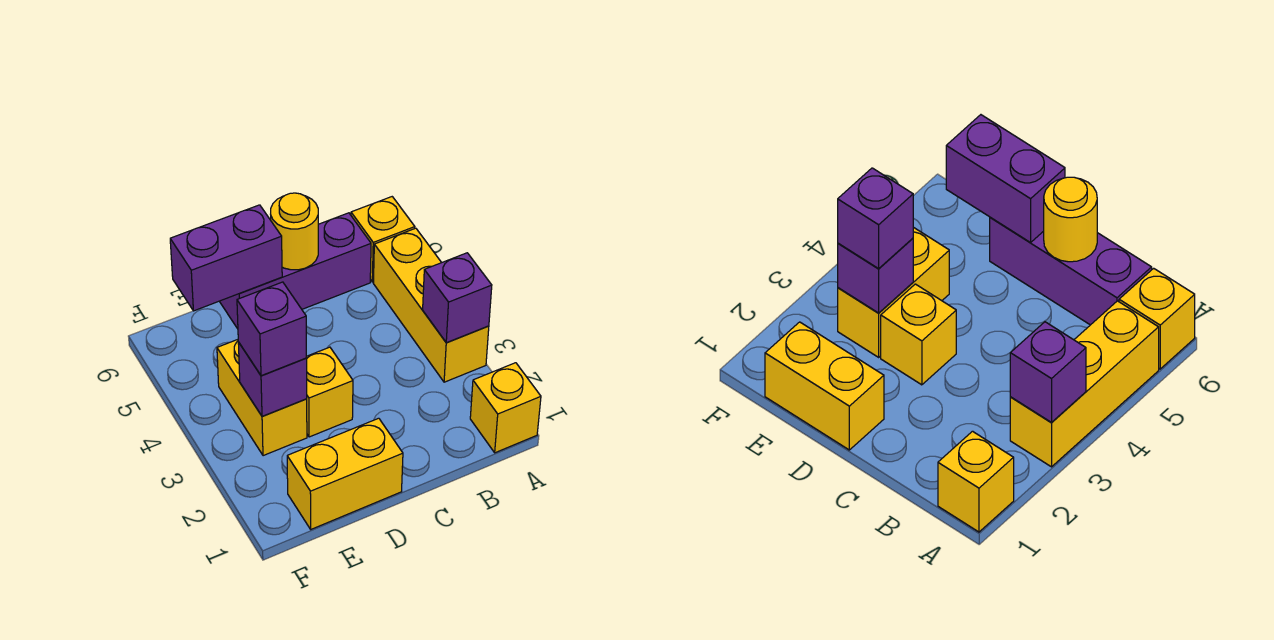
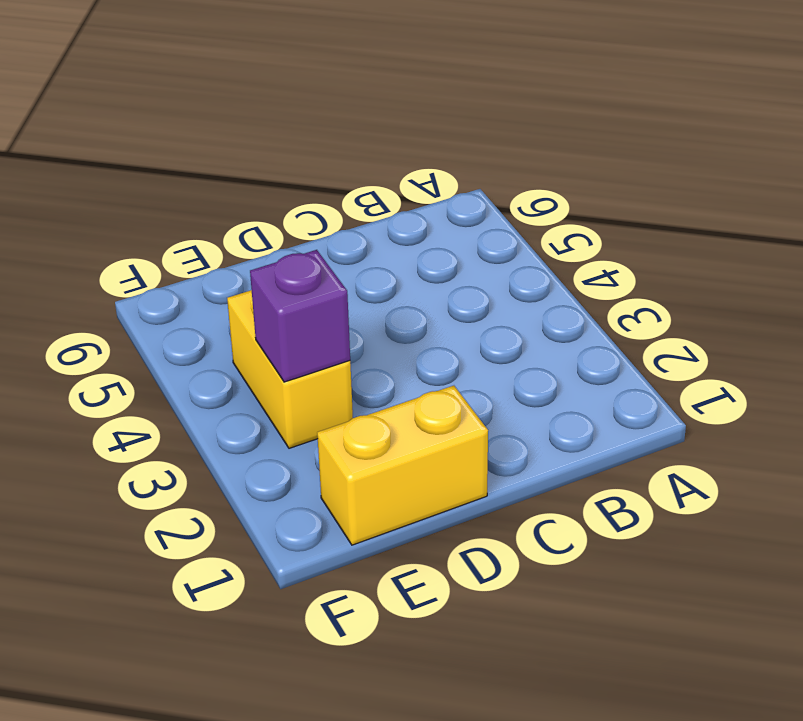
none -> yellow 1x1 brick [470,363,541,453]
none -> yellow 1x3 brick [373,228,489,382]
none -> yellow 1x1 brick [351,197,415,282]

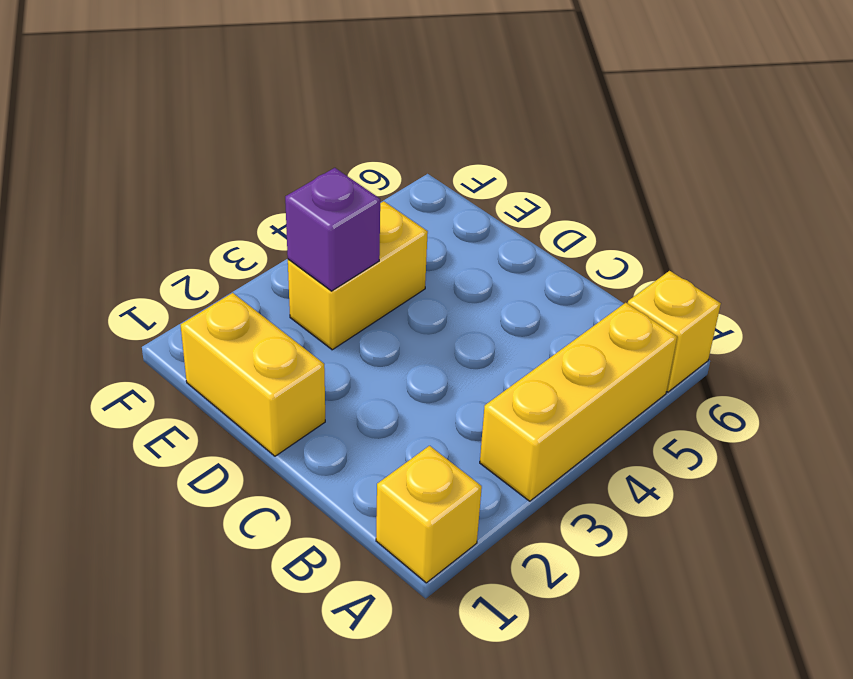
none -> purple 1x3 brick [220,213,371,329]
none -> yellow 1x1 brick [306,347,353,437]
none -> purple 1x1 brick [423,253,492,343]

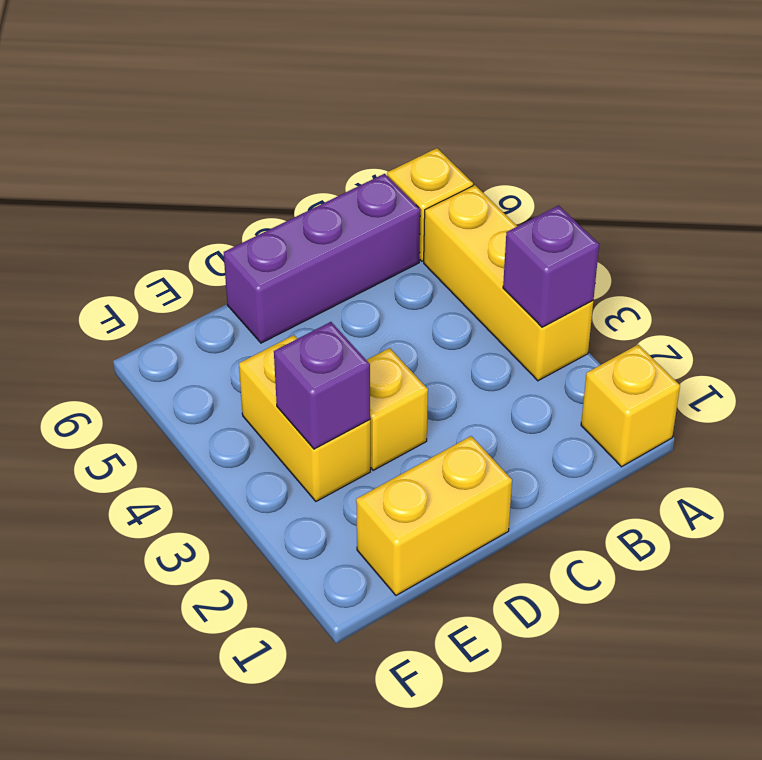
none -> yellow 1x1 round brick [271,193,318,270]
none -> purple 1x2 brick [170,205,282,311]
none -> purple 1x1 brick [237,282,306,376]

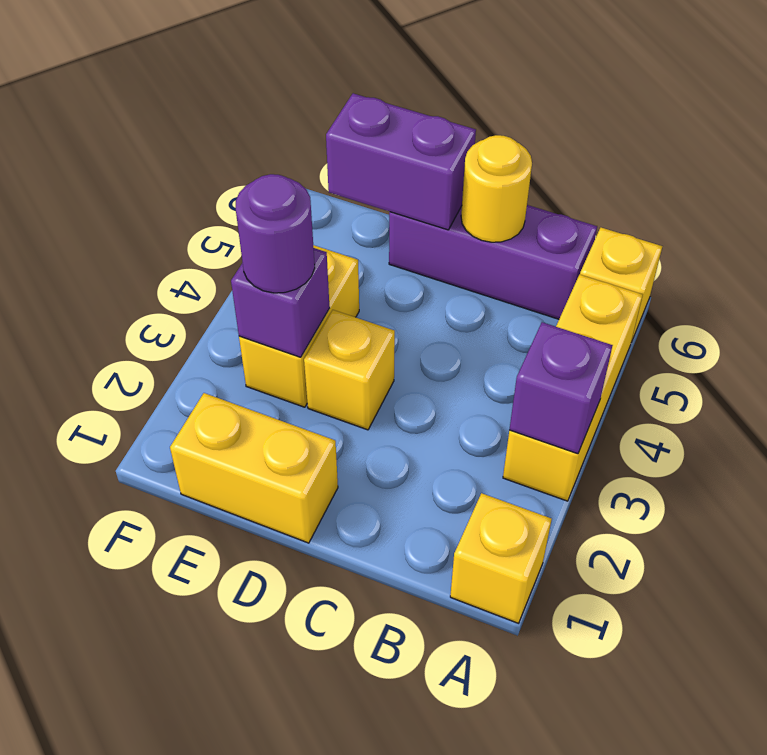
purple 1x1 round brick [236,174,315,293] -> purple 1x1 brick [237,282,306,376]

